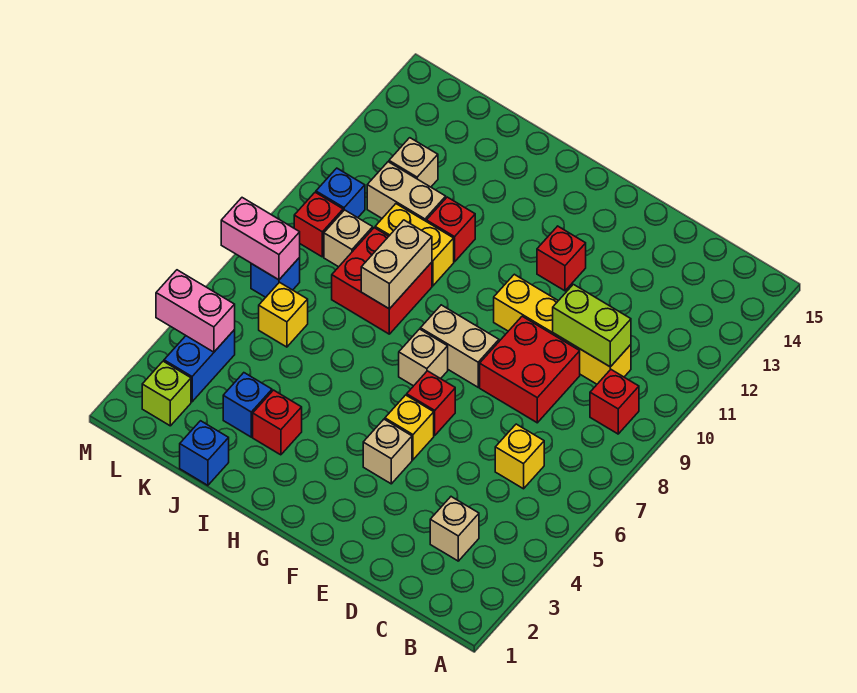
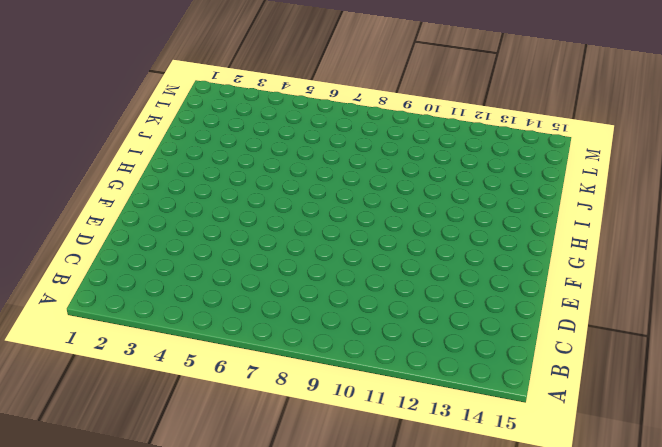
none -> red 1x1 brick [590,370,639,434]
none -> tan 1x1 brick [430,497,479,561]
none -> yellow 1x1 brick [495,424,544,489]
none -> yellow 1x4 brick [494,274,631,384]

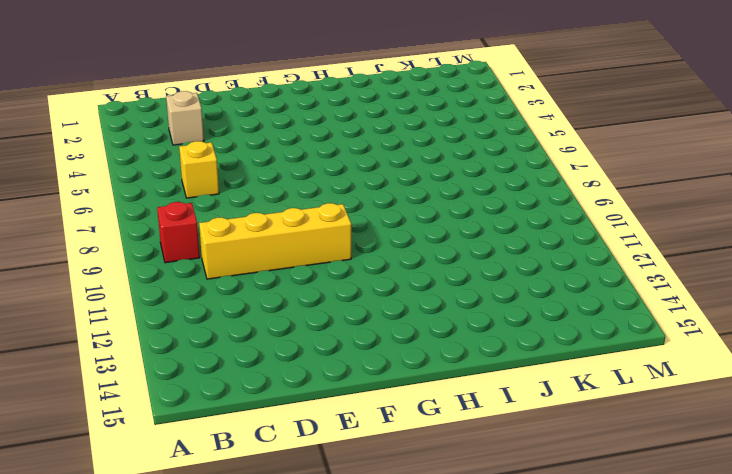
none -> red 2x2 brick [480,316,580,423]
none -> tan 1x1 brick [363,419,412,484]
none -> yellow 1x1 brick [385,395,434,460]
none -> red 1x1 brick [407,371,455,435]

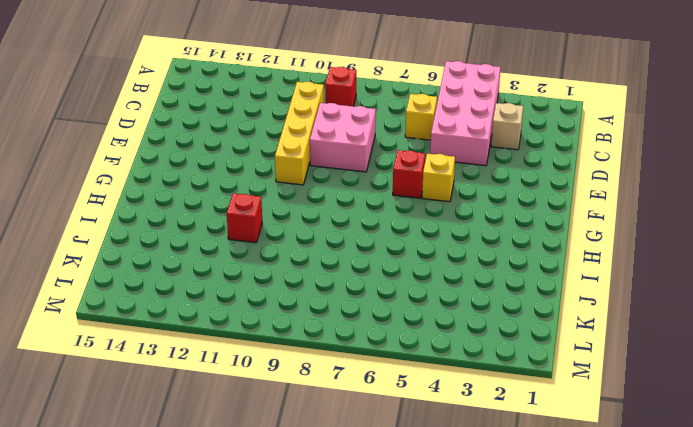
pink 2x4 brick [430,61,501,166] -> none
pink 2x2 brick [310,103,376,172] -> red 2x2 brick [480,316,580,423]
none -> tan 1x1 brick [363,419,412,484]
none -> tan 1x2 brick [420,305,499,387]
none -> red 1x1 brick [537,226,586,291]
none -> tan 1x1 brick [399,329,448,386]

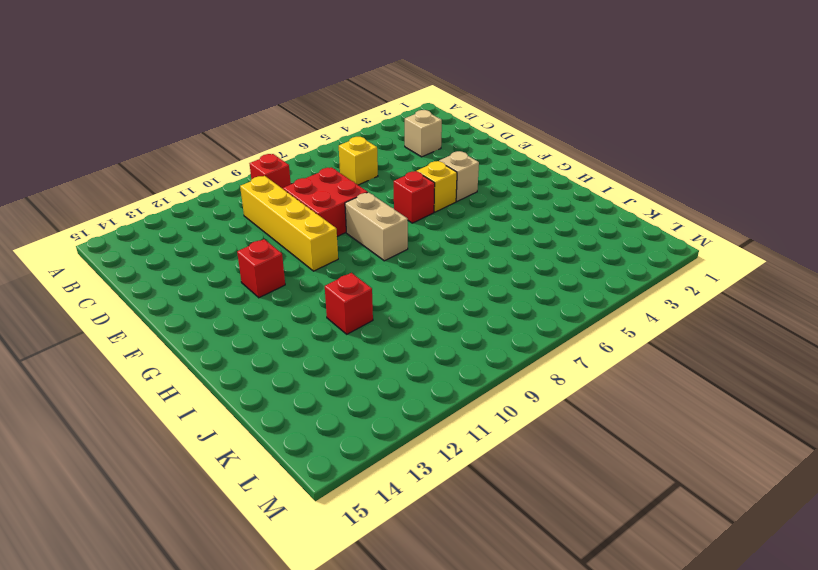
none -> tan 1x1 brick [399,329,448,386]
none -> red 1x1 brick [253,390,302,455]
none -> red 2x2 brick [332,228,432,334]
none -> yellow 1x2 brick [375,204,454,286]

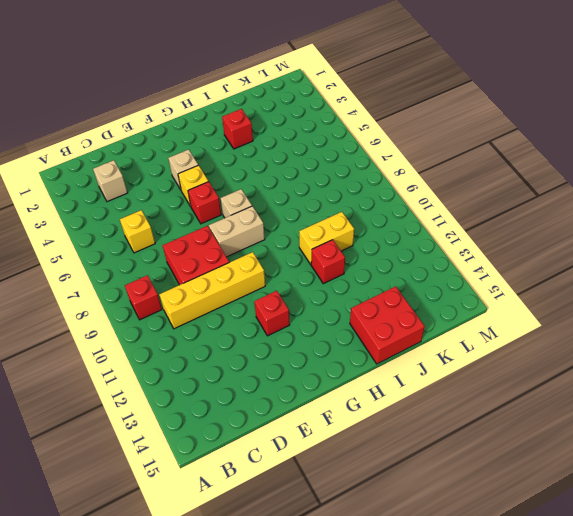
red 2x2 brick [350,286,425,364] -> red 2x2 brick moved to [332,228,432,334]
none -> blue 1x1 brick [180,421,229,485]
none -> blue 1x1 brick [223,373,272,437]
none -> tan 1x2 brick [367,162,446,221]
none -> yellow 1x1 brick [259,282,308,347]

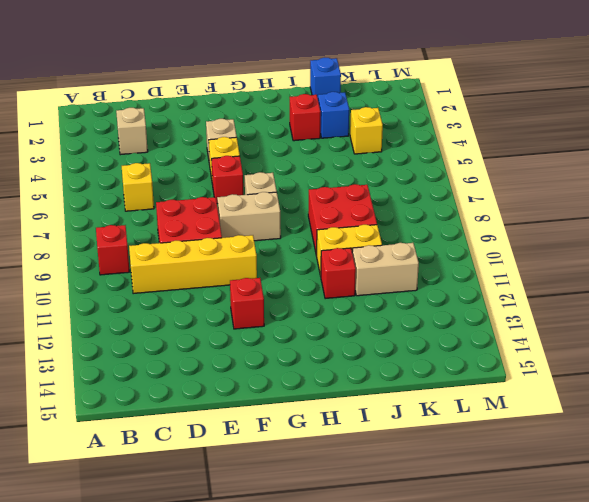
yellow 1x1 brick [350,107,383,154] -> yellow 1x1 brick moved to [259,282,308,347]
none -> tan 1x1 brick [324,210,373,267]
none -> tan 1x1 brick [389,138,438,187]
none -> lime 1x1 brick [142,361,191,426]
none -> blue 1x2 brick [164,330,235,402]

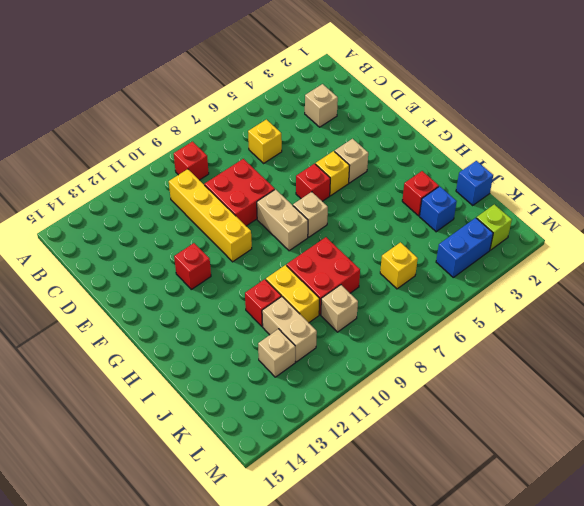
none -> blue 1x1 brick [251,258,300,297]
none -> red 1x1 brick [294,192,343,257]
none -> blue 1x1 brick [316,168,365,218]
none -> lime 1x2 brick [553,284,631,367]

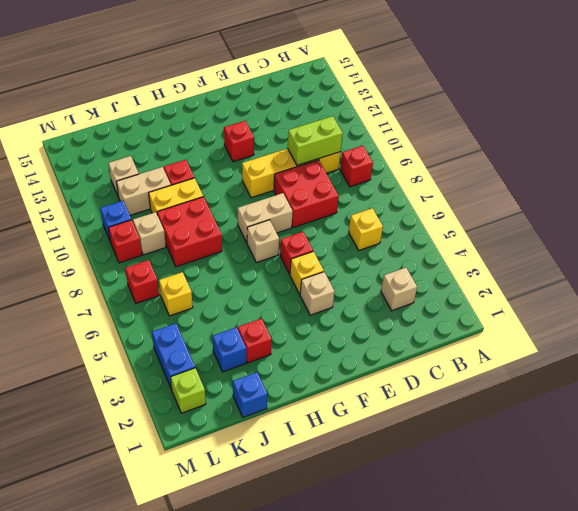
red 1x1 brick [125,260,159,303] -> blue 1x1 brick [251,258,300,297]
none -> tan 1x2 brick [361,220,432,309]
none -> pink 1x2 brick [156,270,235,352]
none -> pink 1x2 brick [221,198,300,280]

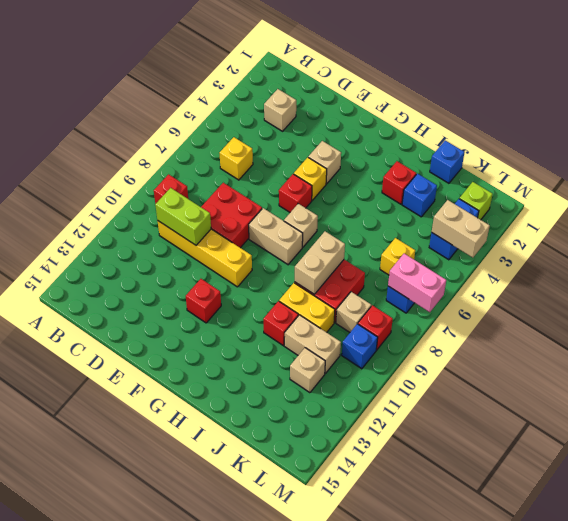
tan 1x2 brick [432,200,490,258] -> pink 1x2 brick [156,270,235,352]

